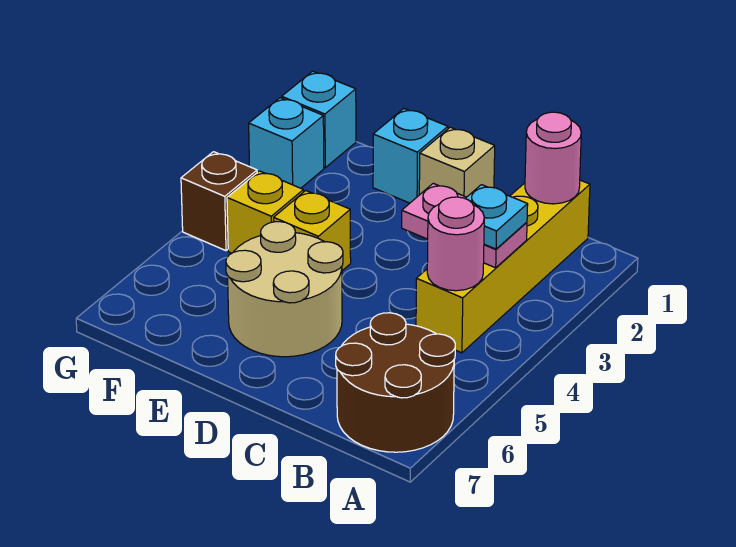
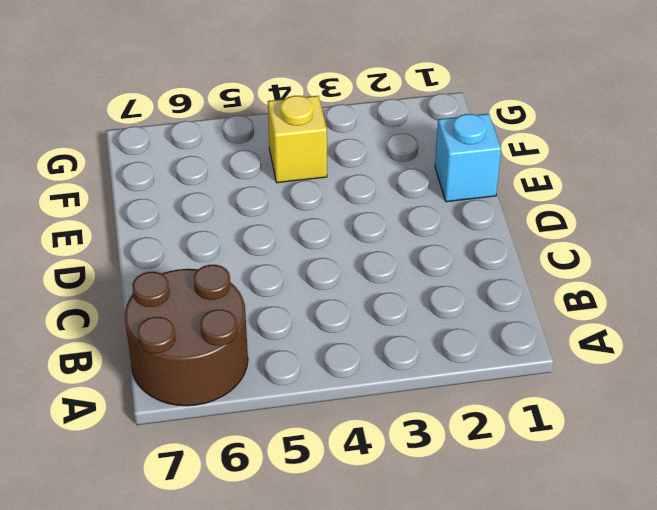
none -> yellow 1x4 brick [416,180,590,353]
none -> tan 1x1 brick [419,127,495,197]
none -> tan 2x2 round brick [226,222,343,357]

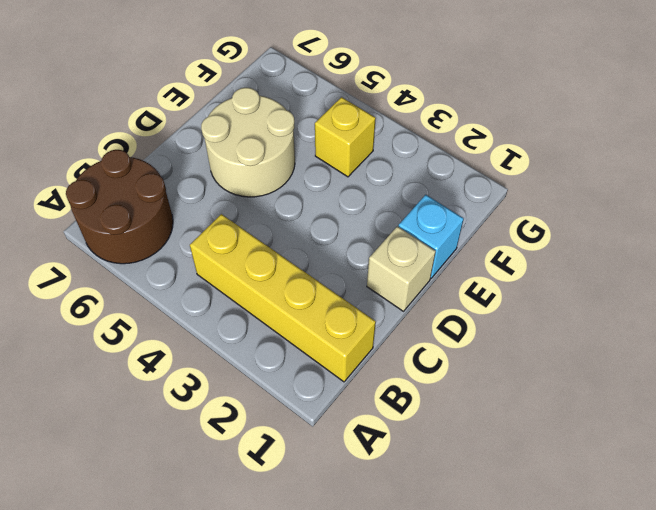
none -> yellow 1x1 brick [274,191,351,271]
none -> cyan 1x1 brick [282,71,356,168]
none -> cyan 1x1 brick [249,98,324,188]

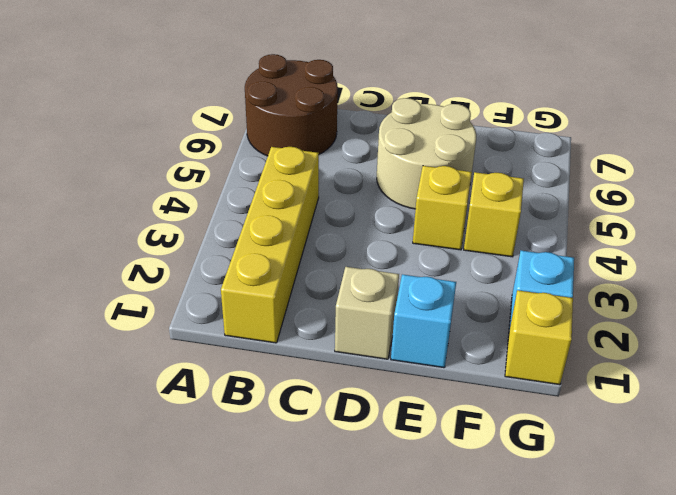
yellow 1x1 brick [505,290,573,385] -> cyan 1x1 brick [282,71,356,168]
none -> brown 1x1 brick [181,152,257,251]
none -> pink 1x1 round brick [525,112,581,204]
none -> pink 1x2 plate [402,183,527,268]

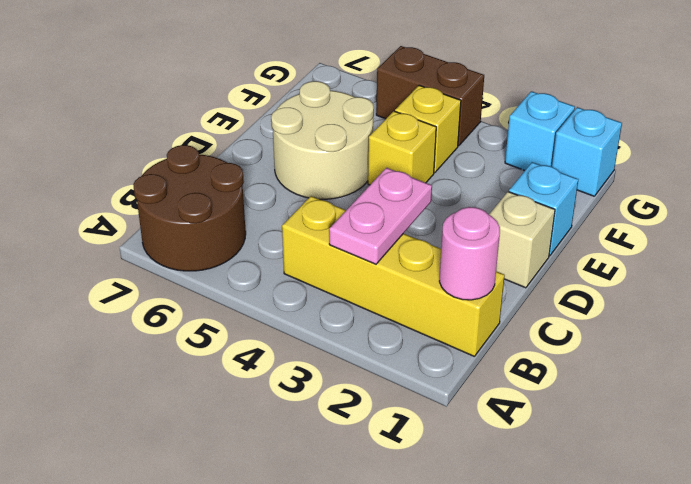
brown 1x2 brick [376,46,484,146] -> brown 1x1 brick [181,152,257,251]
none -> pink 1x1 round brick [427,197,484,291]
none -> cyan 1x1 plate [465,185,528,249]

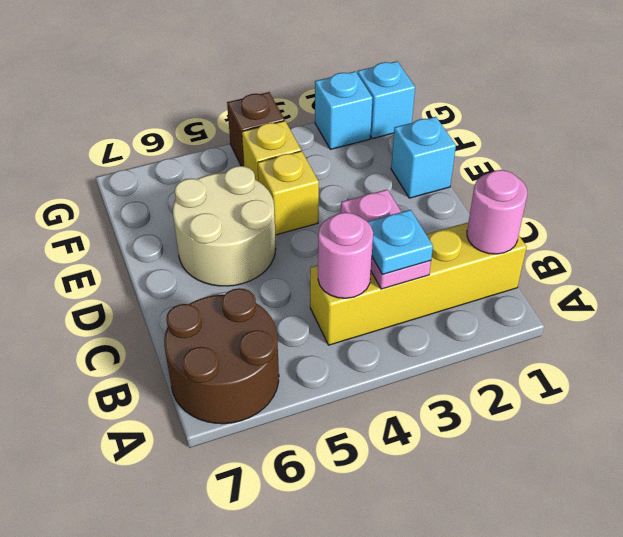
none -> tan 1x1 brick [419,127,495,197]

